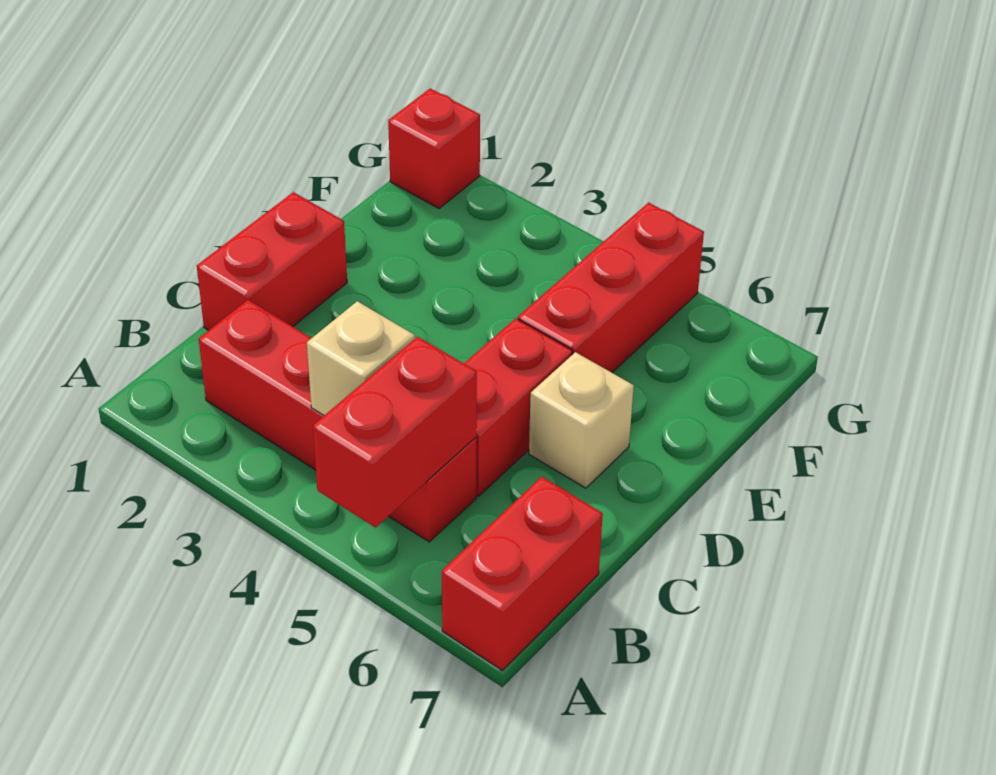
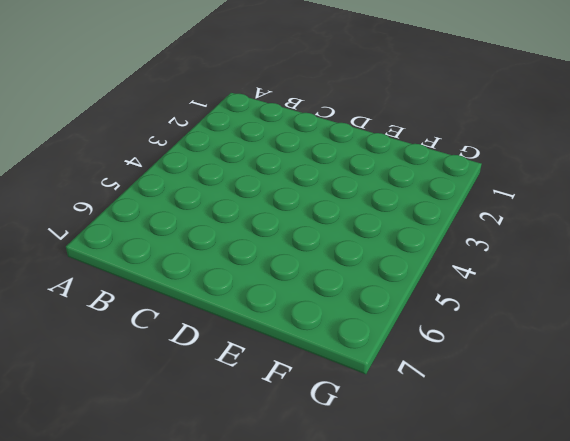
none -> red 1x2 brick [442,477,603,670]
none -> red 1x4 brick [199,300,477,542]

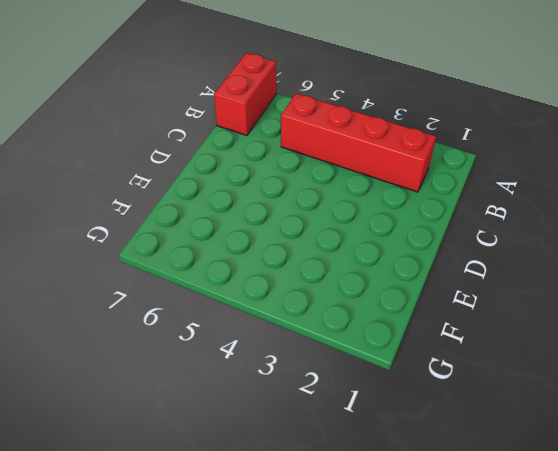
none -> red 1x2 brick [197,192,347,330]
none -> red 1x2 brick [464,318,572,496]

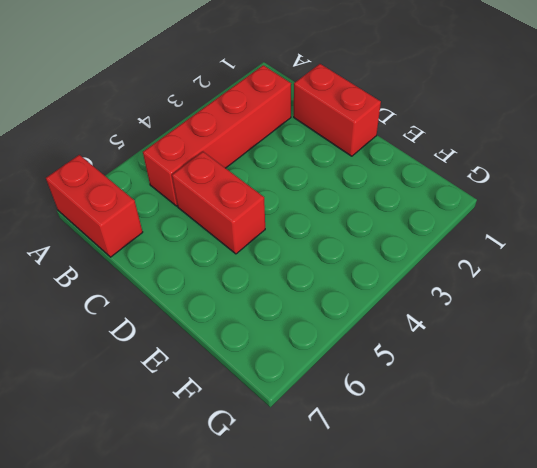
none -> tan 1x1 brick [529,352,634,488]
none -> red 1x3 brick [518,203,704,373]

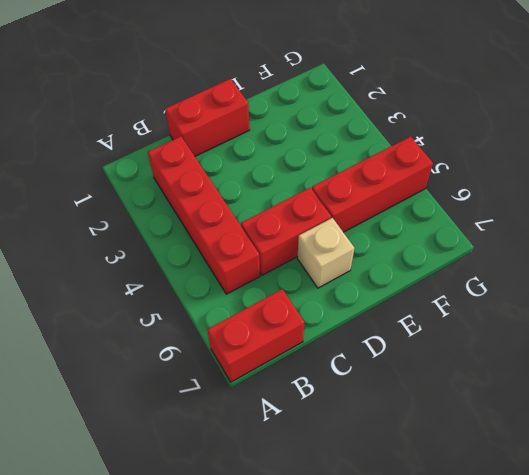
none -> red 1x1 brick [388,88,480,209]
none -> red 1x2 brick [313,337,477,528]

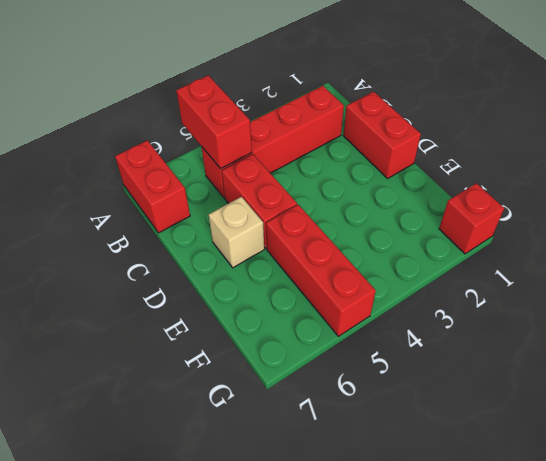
none -> tan 1x1 brick [307,301,415,415]

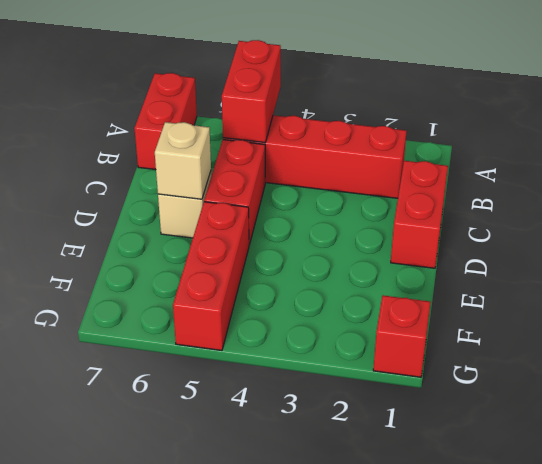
tan 1x1 brick [155,122,211,199] -> tan 1x1 brick moved to [307,301,415,415]

